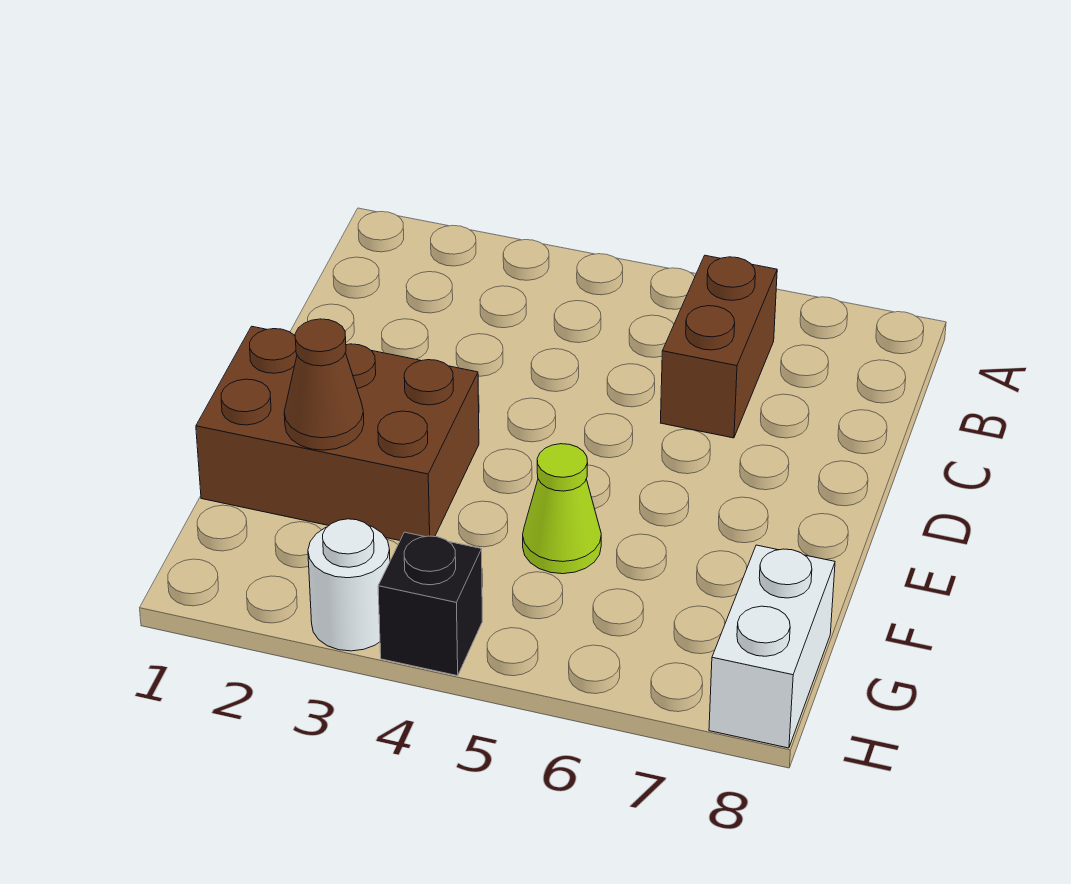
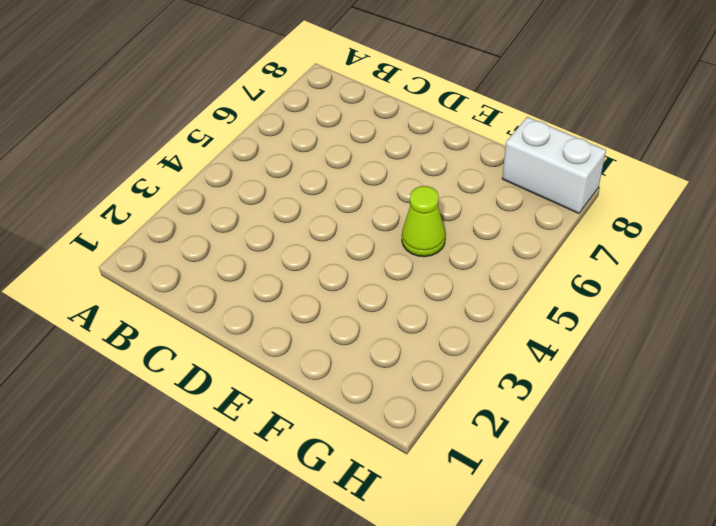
none -> brown 1x2 brick [661,255,777,438]
none -> brown 2x3 brick [196,326,479,541]

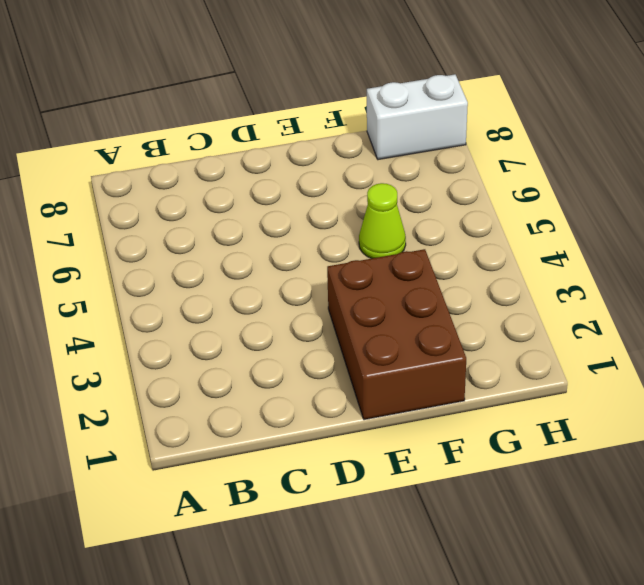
none -> brown 1x2 brick [661,255,777,438]
none -> white 1x1 round brick [308,519,390,651]

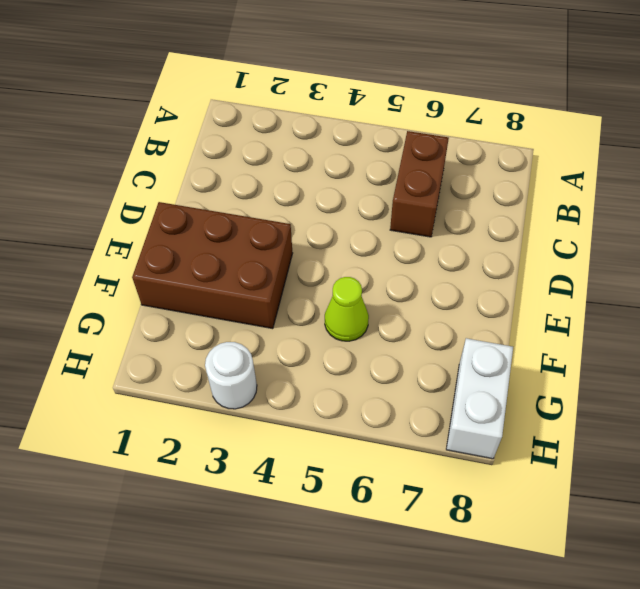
none -> black 1x1 brick [378,532,482,676]
none -> brown 1x1 cone [284,319,364,450]

